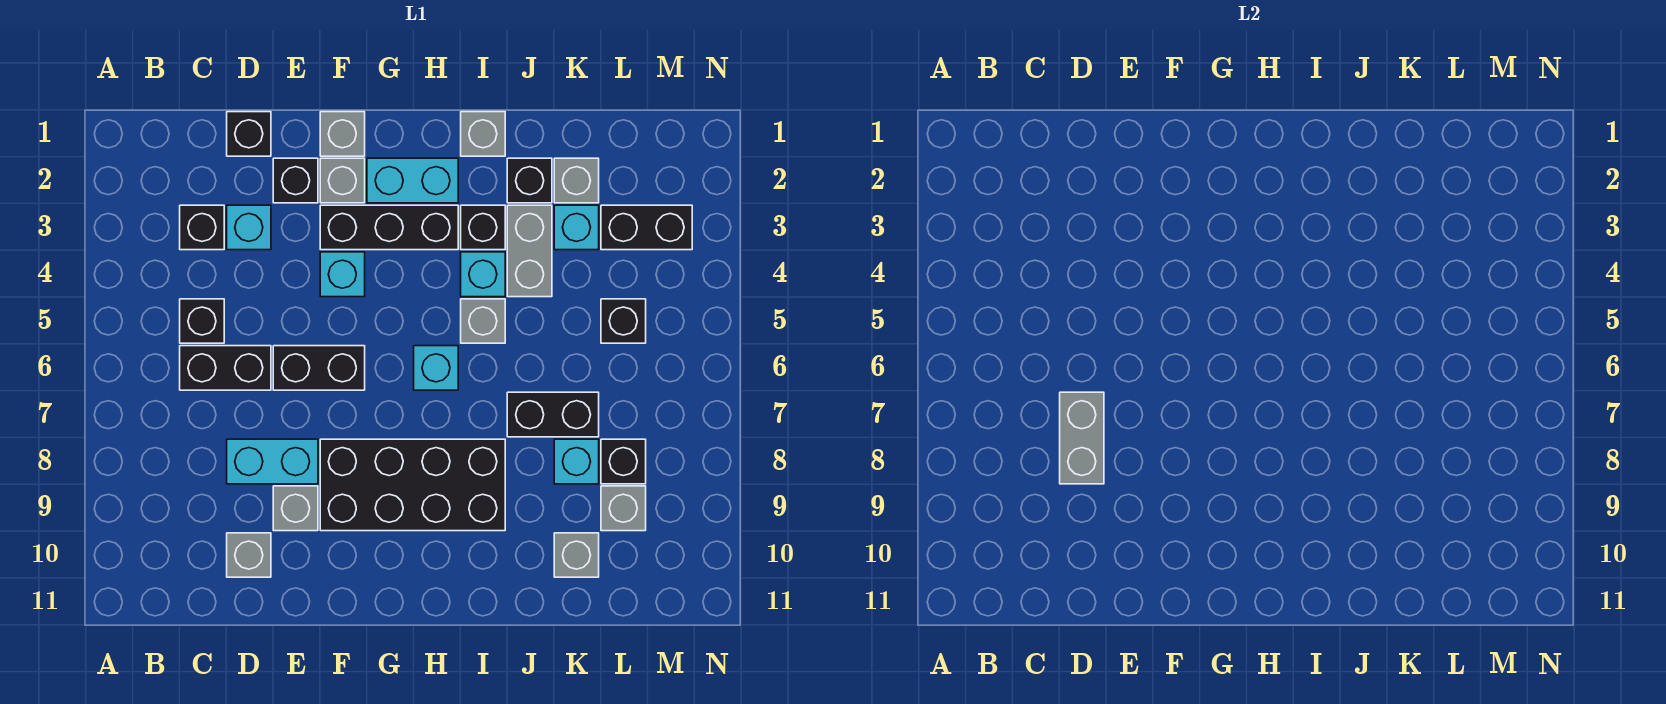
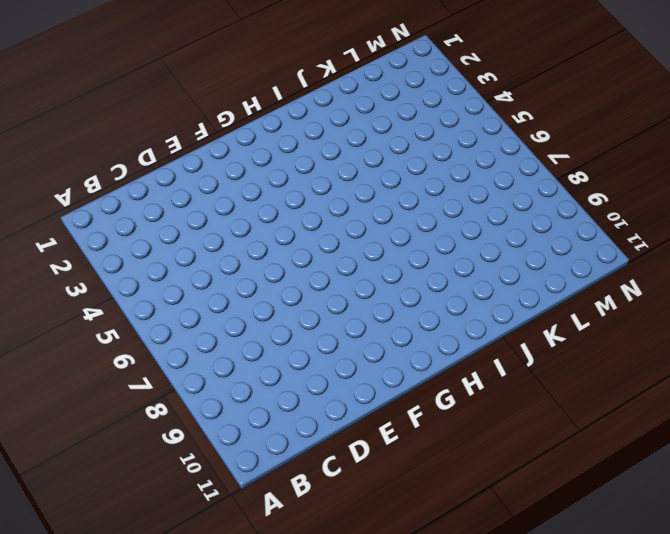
none -> black 1x1 brick [180,205,224,250]
none -> black 1x1 brick [180,299,224,343]
none -> black 1x2 brick [180,346,271,390]
none -> black 1x1 brick [227,112,271,156]

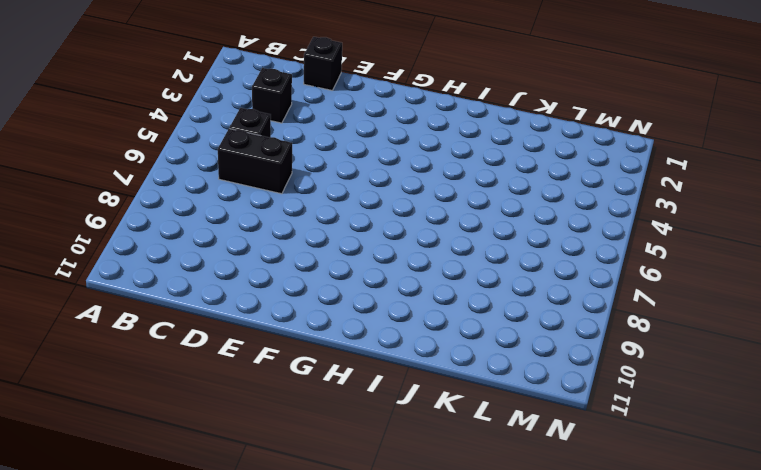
none -> cyan 1x1 brick [227,205,271,250]
none -> cyan 1x2 brick [227,439,318,484]
none -> grey 1x1 brick [227,533,271,577]
none -> black 1x1 brick [273,158,318,203]

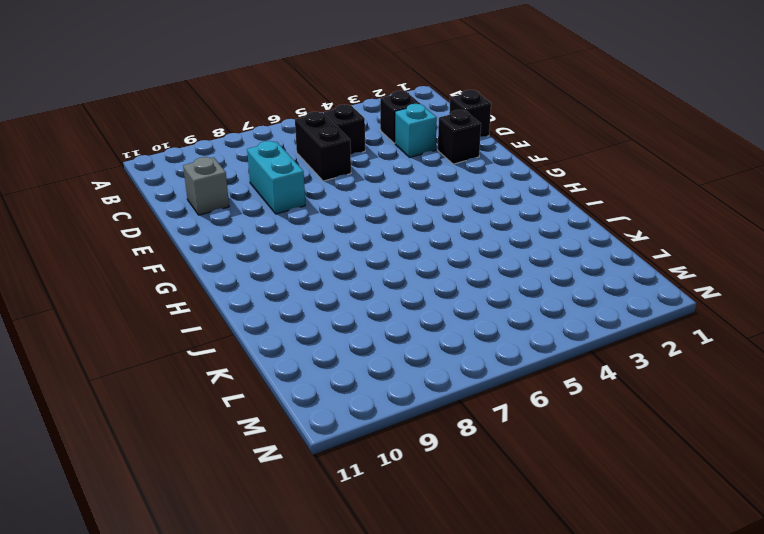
none -> black 1x2 brick [273,346,365,390]
none -> grey 1x1 brick [273,486,318,531]
none -> grey 1x1 brick [320,112,365,156]
none -> grey 1x1 brick [320,158,365,203]

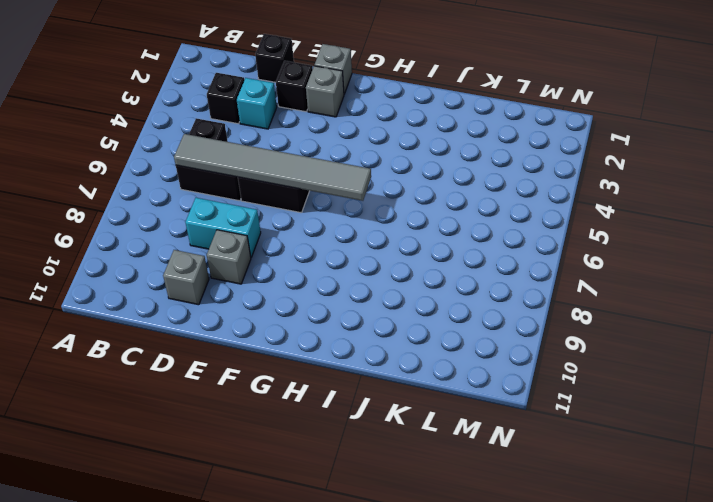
grey 1x6 tile [174,134,371,201] -> none
none -> black 1x3 brick [320,205,458,250]
none -> cyan 1x1 brick [320,252,365,297]
none -> black 2x4 brick [320,439,505,531]
none -> cyan 1x2 brick [367,158,458,203]

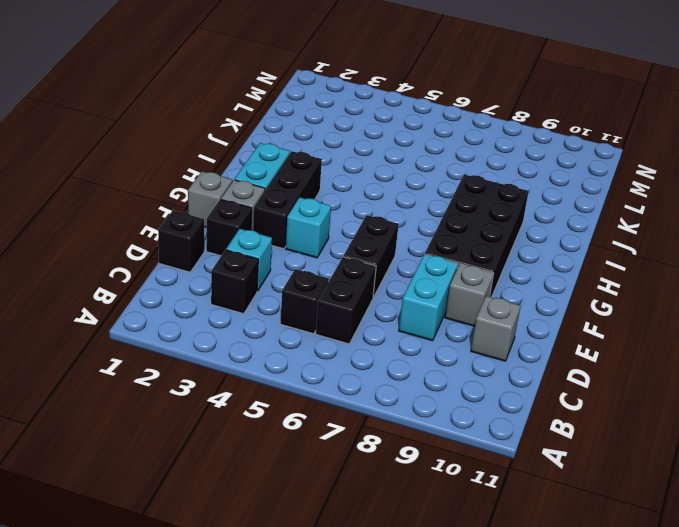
none -> cyan 1x1 brick [414,346,458,390]
none -> grey 1x1 brick [461,112,505,156]
none -> black 1x1 brick [461,205,505,250]
none -> cyan 1x1 brick [461,252,505,297]

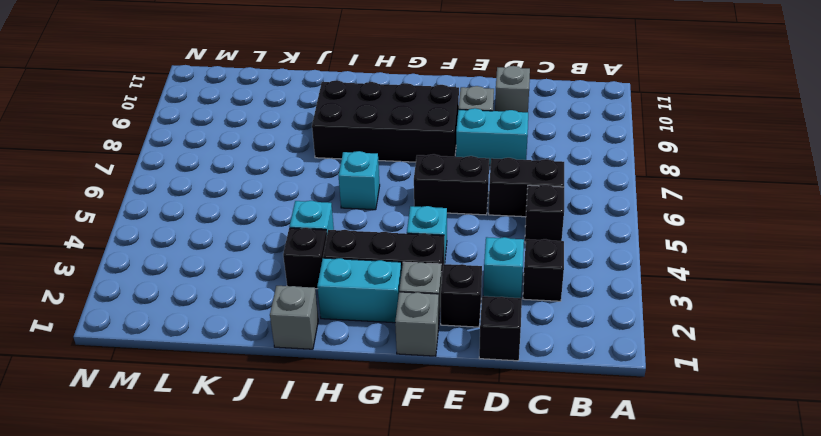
none -> grey 1x1 brick [461,299,505,343]
none -> black 1x1 brick [507,158,552,203]
none -> grey 1x2 brick [507,205,552,297]
none -> black 1x2 brick [507,392,599,437]

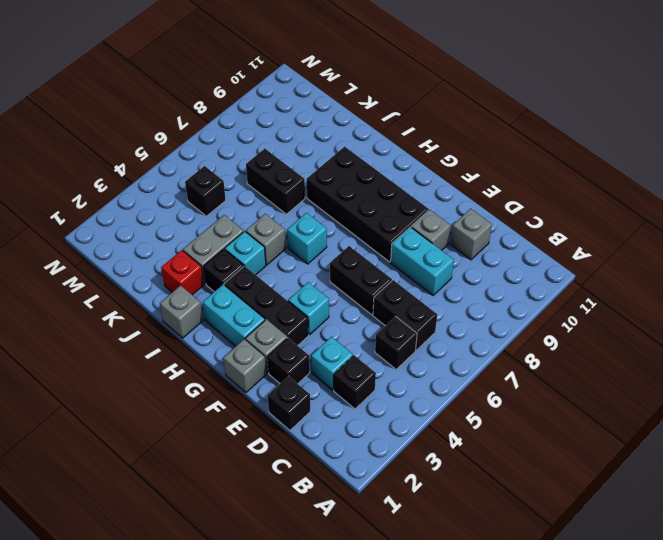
red 1x1 brick [161,250,204,295] -> black 1x1 brick [507,158,552,203]
none -> grey 1x1 brick [554,158,599,203]
none -> cyan 1x1 brick [554,205,599,250]
none -> cyan 1x1 brick [554,439,599,484]
none -> grey 1x1 brick [554,533,599,577]

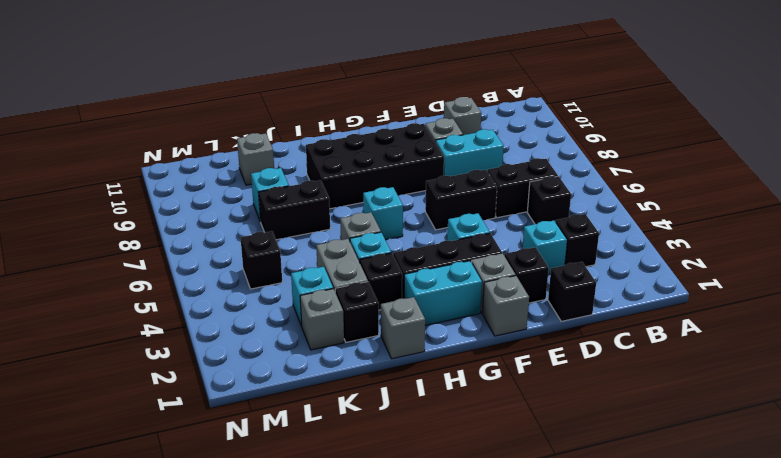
none -> black 1x2 brick [601,205,692,250]
none -> black 1x1 brick [601,439,646,484]
none -> grey 1x1 brick [601,486,646,531]
none -> grey 1x2 brick [1060,392,1104,484]

